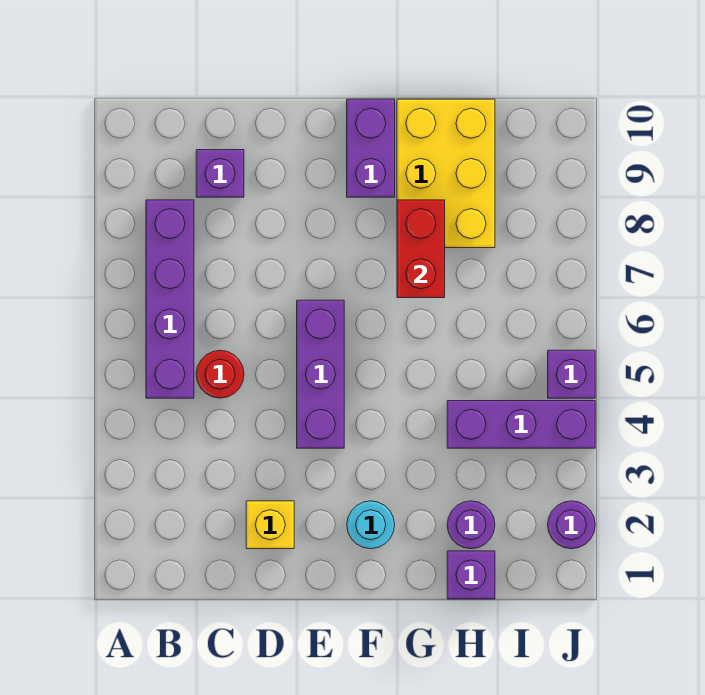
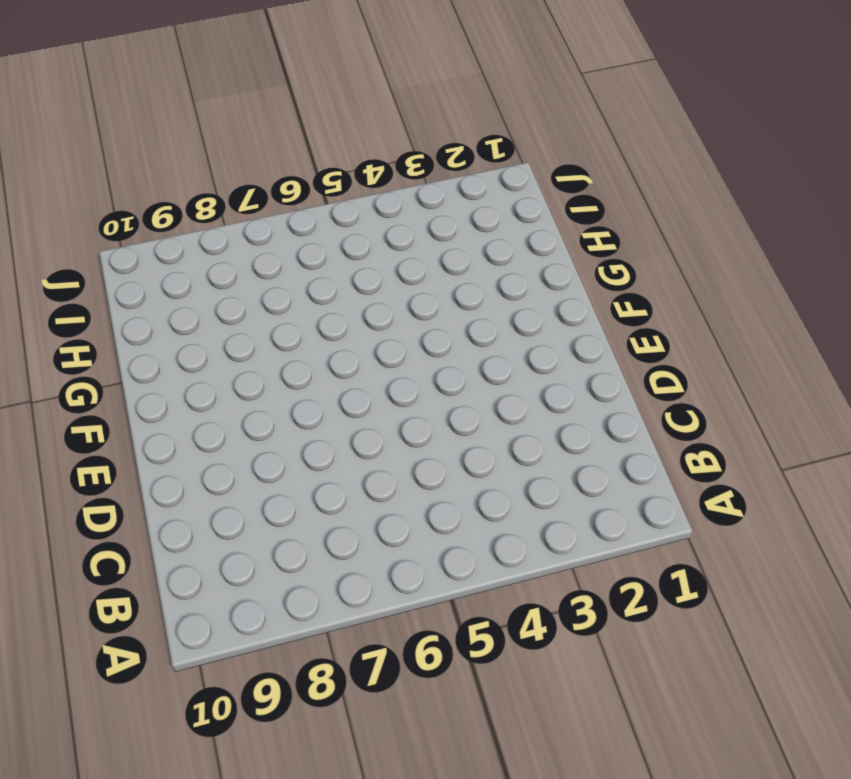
none -> purple 1x4 brick [146,200,194,398]
none -> red 1x1 round brick [196,350,244,398]
none -> purple 1x1 brick [196,150,244,197]

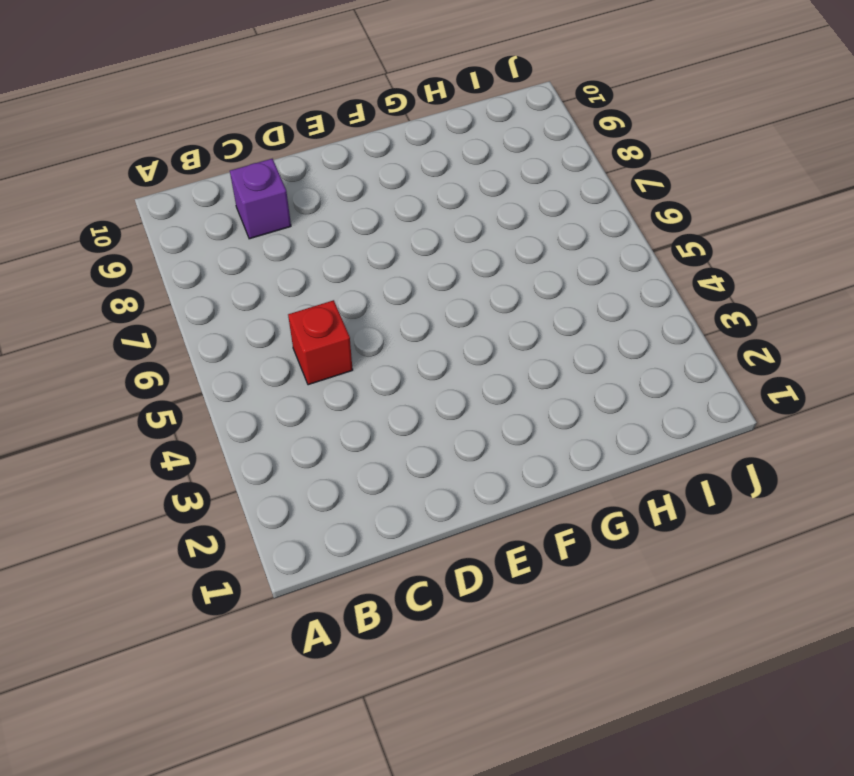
red 1x1 brick [288,300,353,385] -> red 1x1 round brick [196,350,244,398]
none -> purple 1x4 brick [146,200,194,398]
none -> yellow 1x1 brick [246,501,294,549]
none -> purple 1x3 brick [297,300,344,448]

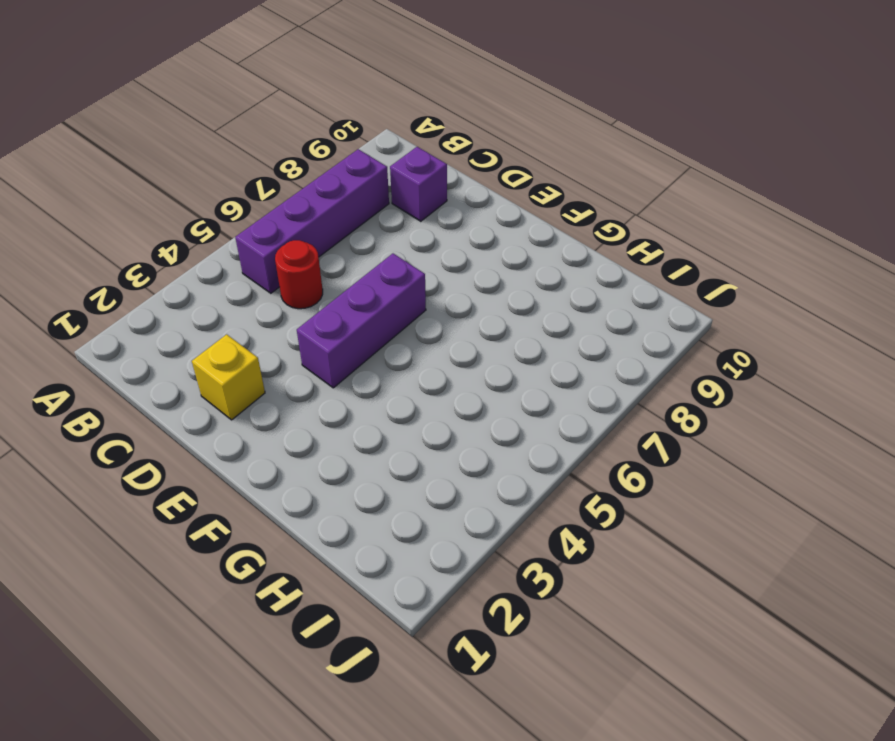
none -> cyan 1x1 round brick [347,501,395,549]
none -> purple 1x2 brick [347,99,395,197]
none -> yellow 2x3 brick [397,99,495,248]

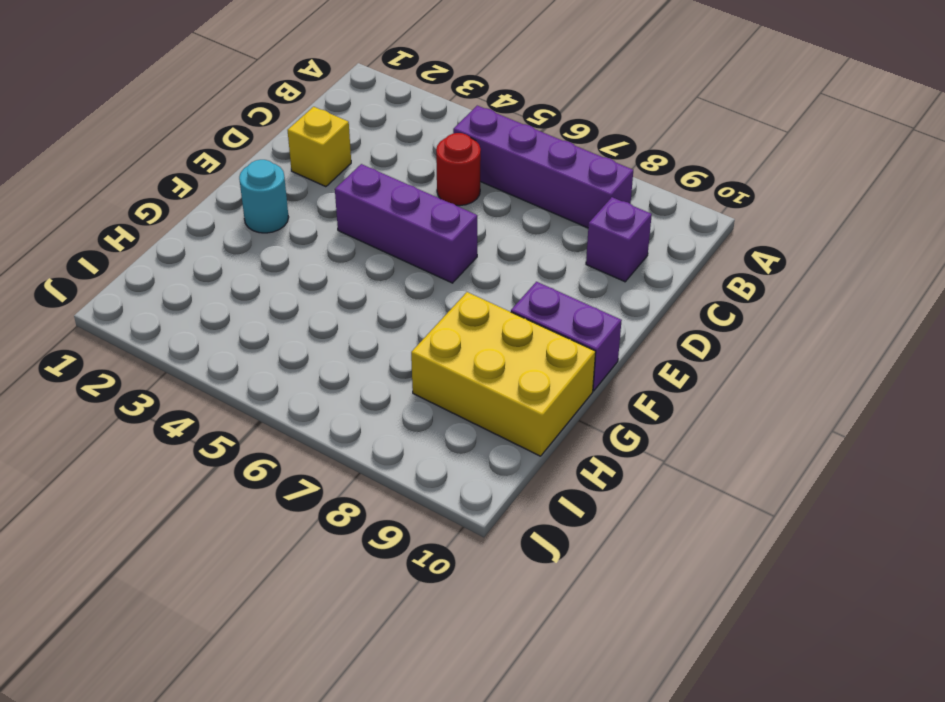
none -> purple 1x1 brick [447,551,495,599]
none -> purple 1x1 round brick [447,501,495,549]
none -> purple 1x3 brick [447,401,595,448]

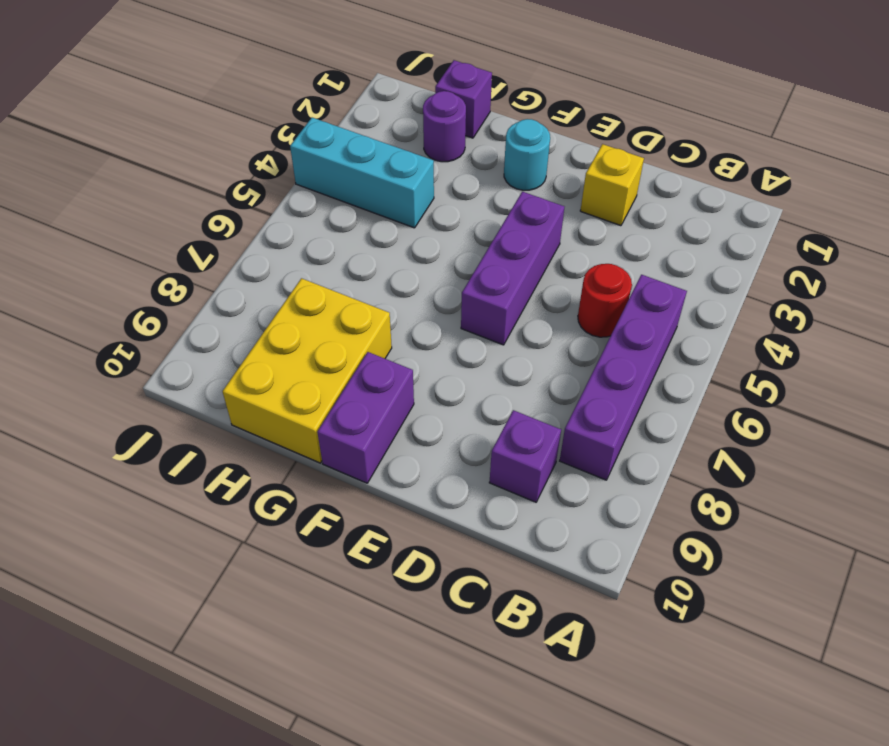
cyan 1x3 brick [290,118,434,228] -> purple 1x3 brick [447,401,595,448]
none -> purple 1x1 round brick [548,501,595,549]
none -> purple 1x1 brick [548,350,595,398]
none -> red 1x2 brick [397,200,445,298]

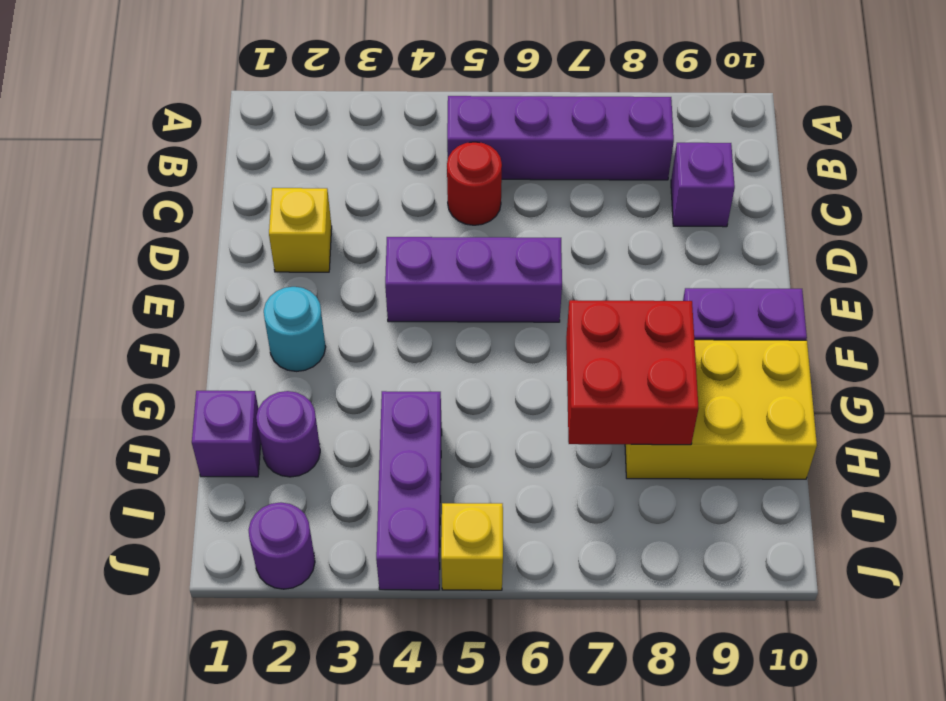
red 2x2 brick [566,300,699,445] -> red 1x2 brick [397,200,445,298]
yellow 1x1 brick [441,503,503,590] -> purple 1x1 brick [548,350,595,398]

